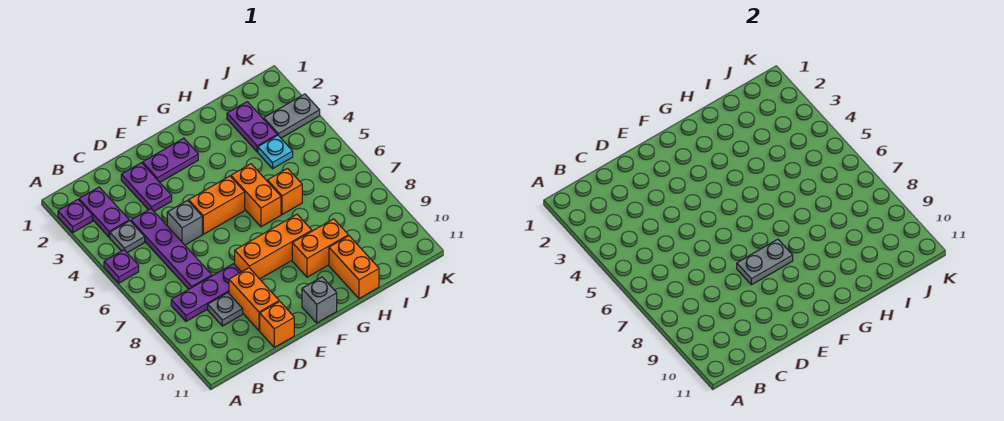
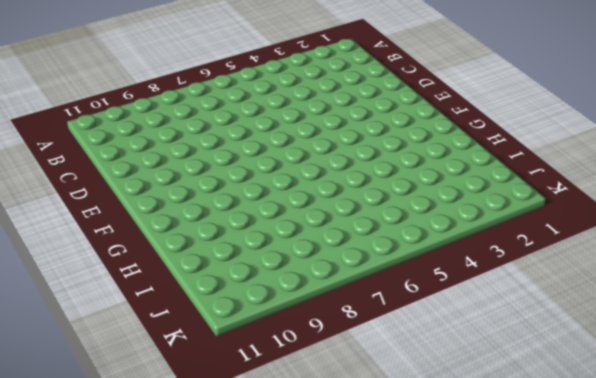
none -> purple 1x1 plate [58,200,93,233]
none -> purple 1x1 plate [104,250,139,283]
none -> purple 1x2 plate [79,187,129,237]

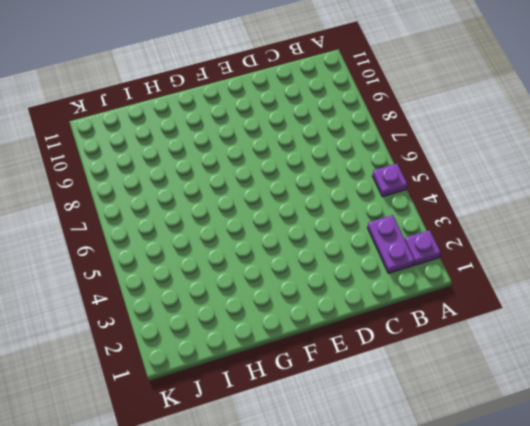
none -> grey 1x1 plate [110,221,145,253]
none -> purple 1x3 plate [171,264,241,321]
none -> purple 1x4 plate [131,209,212,289]

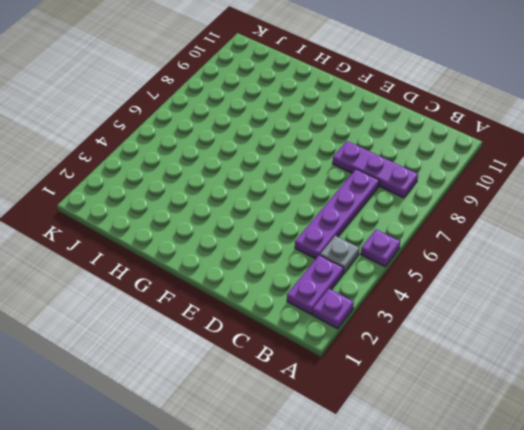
none -> grey 1x1 plate [208,293,243,326]
none -> purple 1x2 plate [121,163,172,211]
none -> grey 1x1 brick [167,201,202,245]

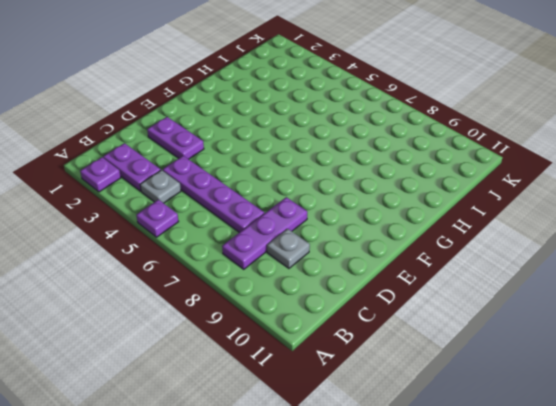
none -> grey 1x1 brick [167,201,202,245]
none -> orange 1x2 brick [229,268,279,331]
none -> orange 1x1 brick [260,301,294,347]

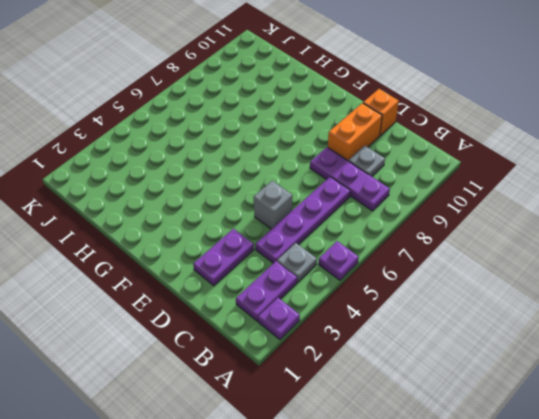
none -> purple 1x2 plate [143,138,198,182]
none -> orange 1x2 brick [189,176,245,234]
none -> orange 1x3 brick [235,214,312,279]

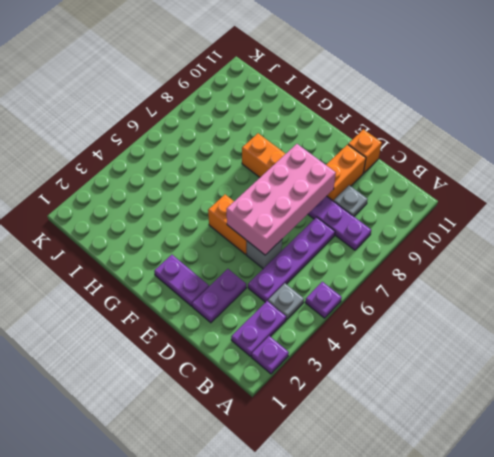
pink 2x4 brick [227,144,336,255] -> grey 1x2 plate [737,239,793,285]
none -> grey 1x1 brick [302,277,337,323]
none -> orange 1x2 brick [231,164,281,227]
none -> orange 1x2 brick [292,219,348,277]

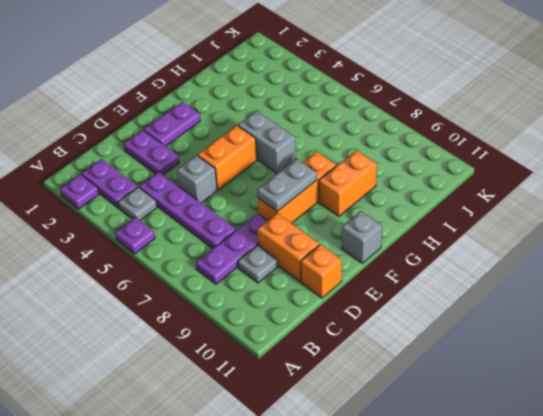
grey 1x2 brick [238,111,296,173] -> orange 1x2 brick [231,164,281,227]
none -> orange 1x1 brick [267,169,302,215]
none -> orange 1x2 brick [329,236,379,299]
none -> purple 1x2 plate [227,102,277,152]

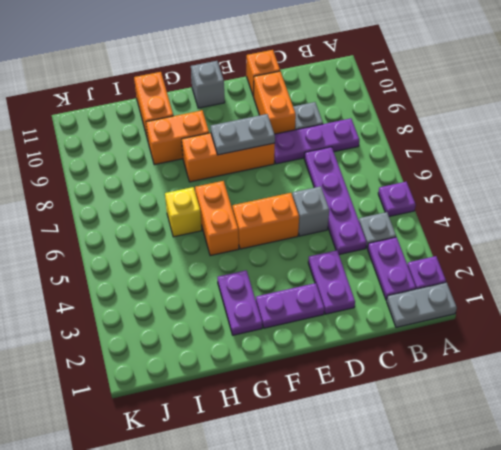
grey 1x2 plate [387,282,457,327] -> grey 1x2 plate moved to [264,94,320,138]
purple 1x2 plate [218,270,262,335] -> purple 1x2 plate moved to [227,102,277,152]
yellow 1x1 brick [165,187,202,237] -> orange 1x1 brick [267,169,302,215]
none -> cyan 1x1 plate [258,135,293,169]

